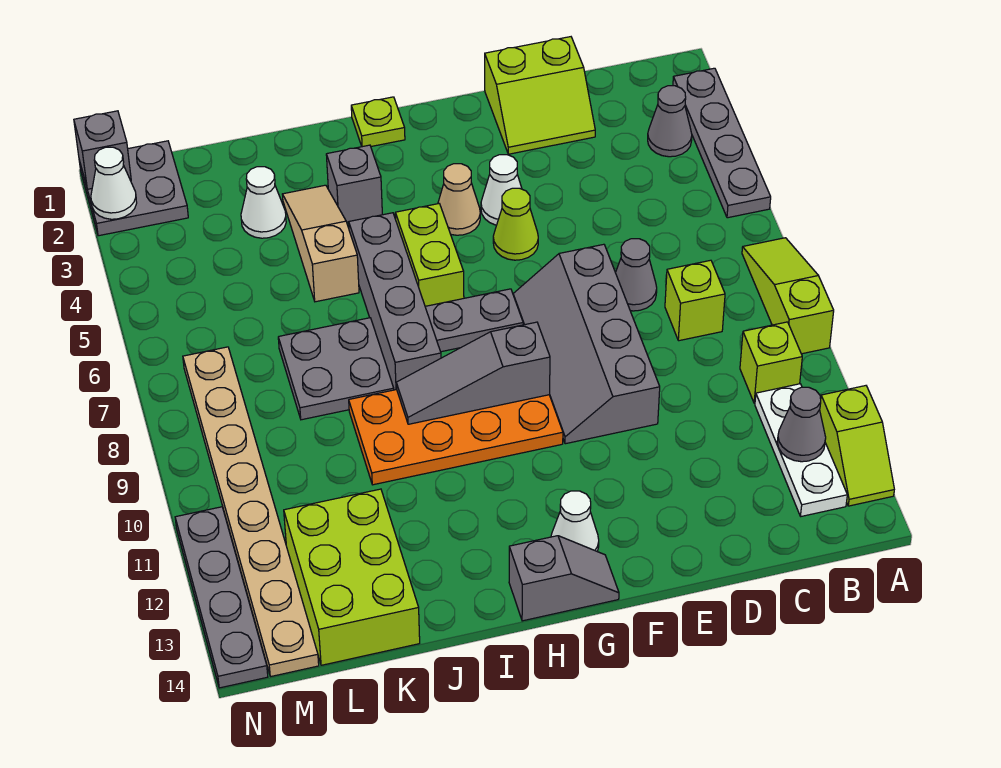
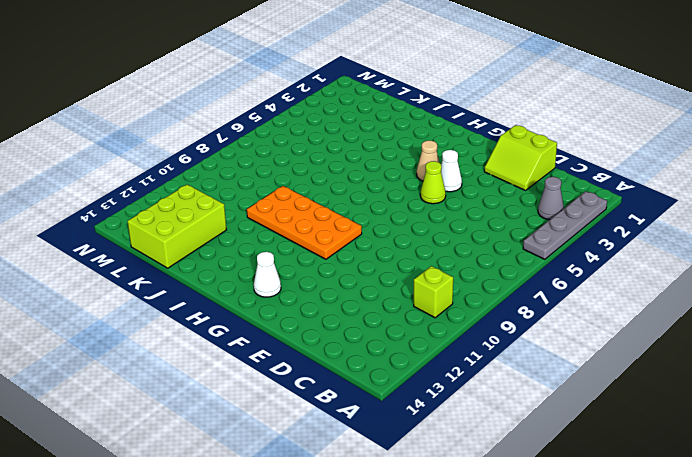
none -> lime 1x3 slope [742,238,834,354]
none -> lime 1x2 slope [820,386,894,506]
none -> white 1x3 plate [755,384,847,516]
none -> lime 1x1 brick [665,260,725,341]

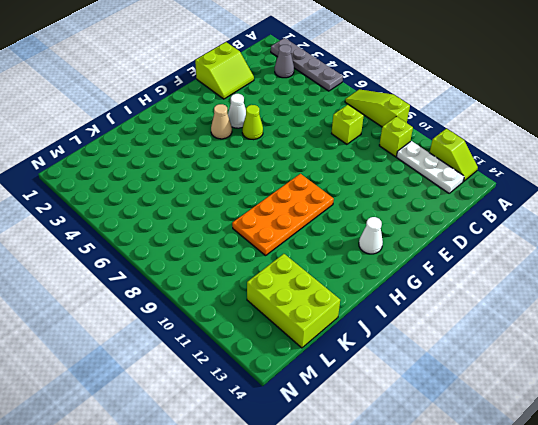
none -> grey 1x1 cone [615,239,657,311]
none -> grey 2x4 slope [513,244,660,444]
none -> grey 1x2 plate [425,289,523,352]
none -> grey 1x2 slope [509,536,619,621]

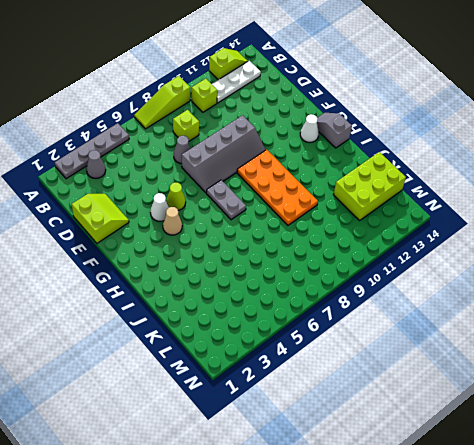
none -> lime 1x1 plate [351,97,405,147]
none -> lime 1x2 brick [395,204,464,306]
none -> grey 1x1 brick [326,145,382,222]
none -> grey 1x4 brick [349,213,441,390]

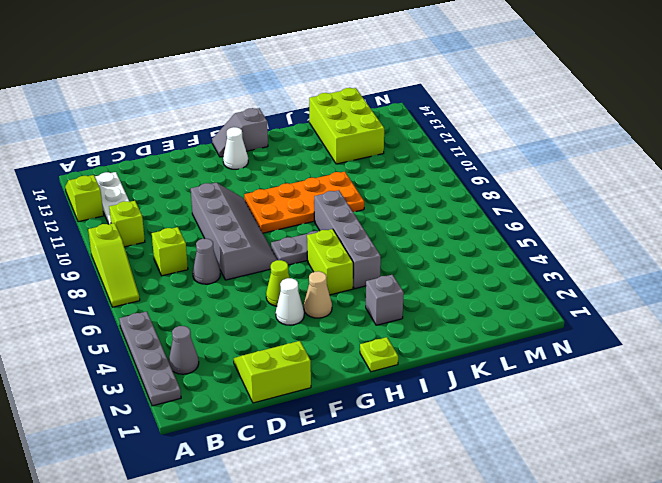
none -> tan 1x3 slope [282,185,359,302]
none -> grey 2x2 plate [278,318,394,420]
none -> white 1x1 cone [241,167,286,238]
none -> grey 2x2 plate [79,141,188,236]

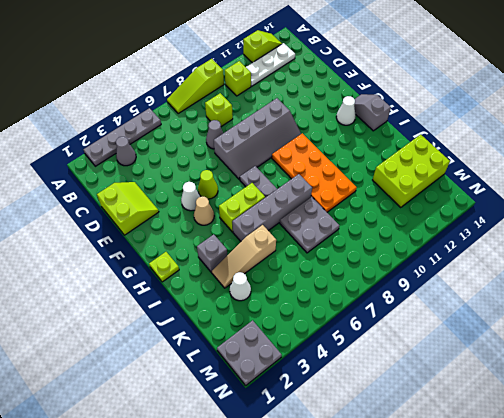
none -> tan 1x8 plate [183,347,319,677]
none -> grey 1x4 plate [175,507,268,688]
none -> grey 1x1 cone [777,387,826,462]
none -> grey 1x3 slope [396,322,550,424]

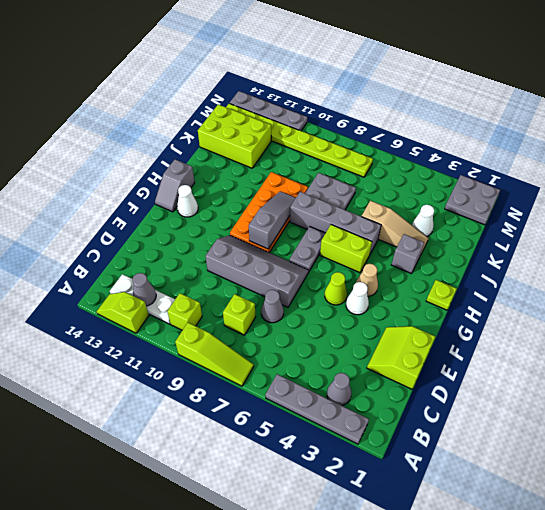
lime 1x8 plate [226,103,373,177] -> tan 1x8 plate [183,347,319,677]
none -> grey 1x1 brick [74,111,131,189]
none -> white 1x1 cone [91,147,137,219]

